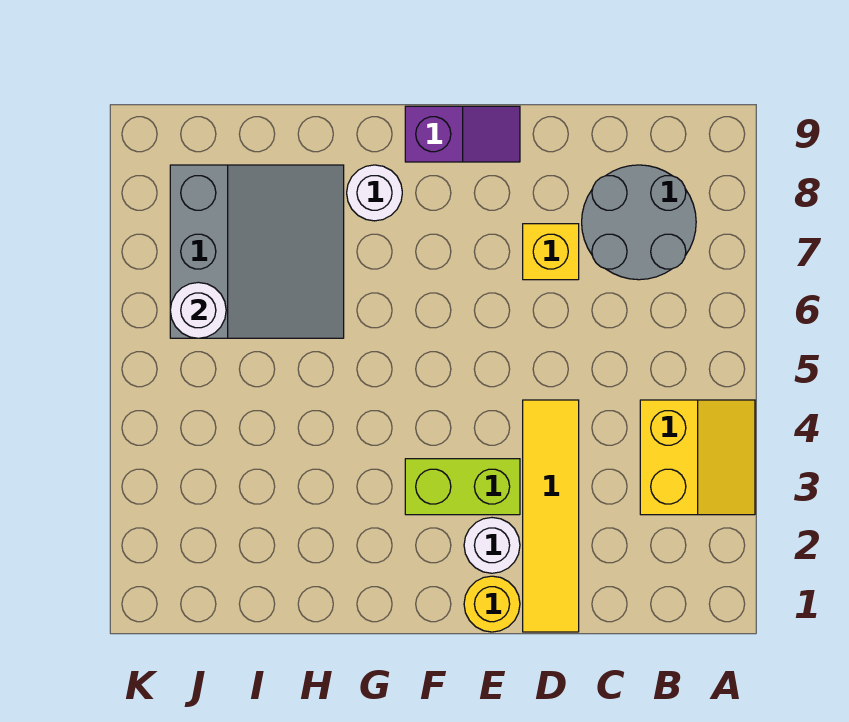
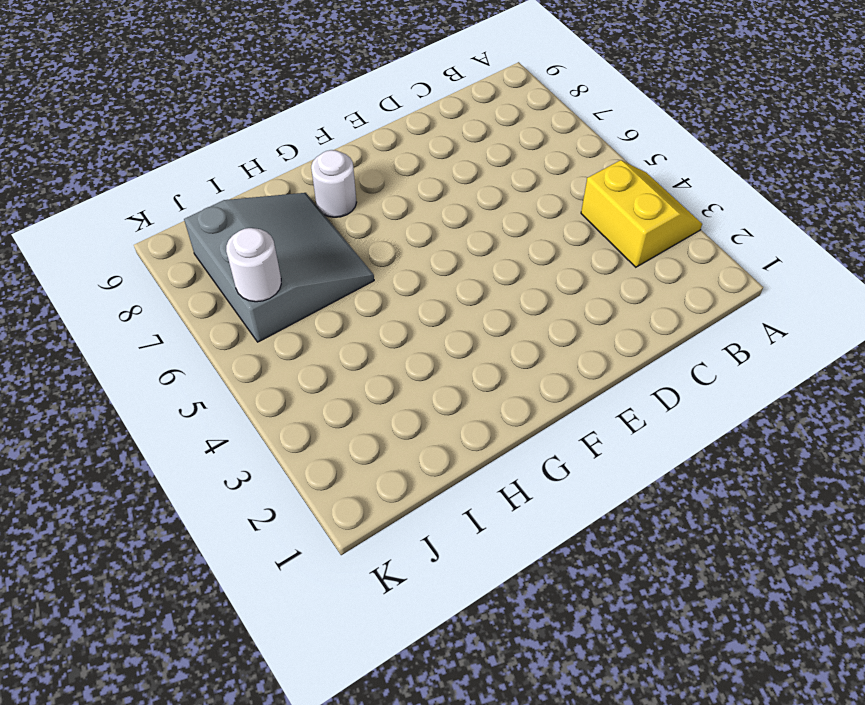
none -> grey 2x2 round brick [582,165,696,280]
none -> yellow 1x4 tile [523,400,579,632]

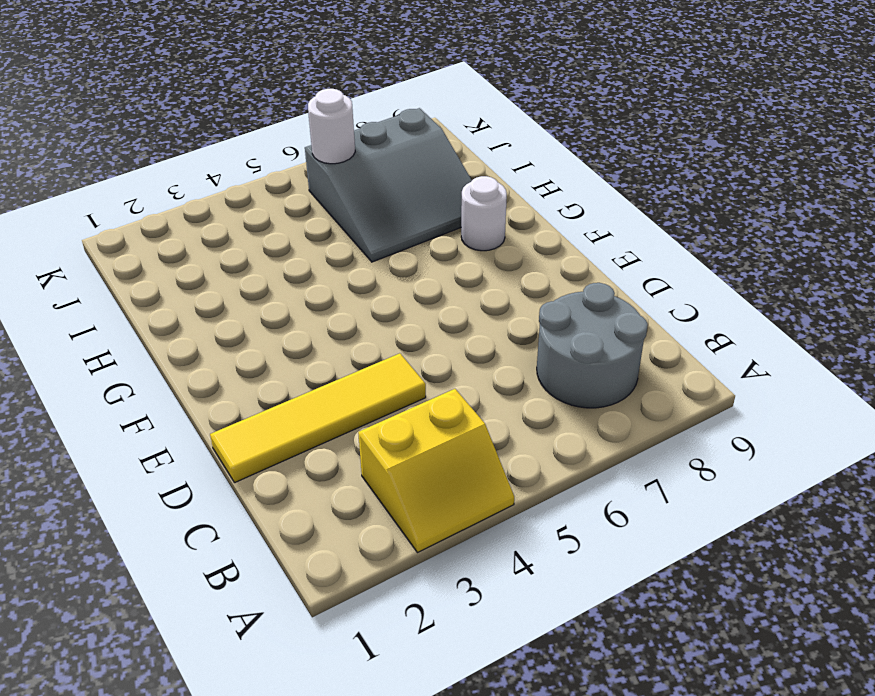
none -> yellow 1x1 brick [523,224,579,280]
none -> yellow 1x1 round brick [464,576,520,632]

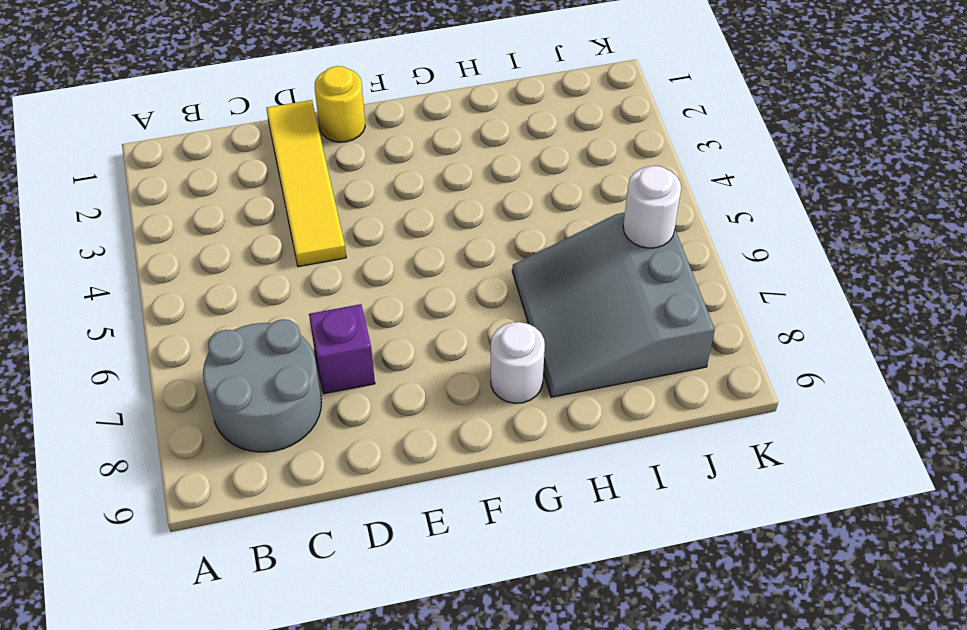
purple 1x1 brick [309,304,375,394] -> yellow 1x1 brick [523,224,579,280]
none -> yellow 2x2 slope [640,400,755,515]
none -> white 1x1 round brick [464,518,520,573]

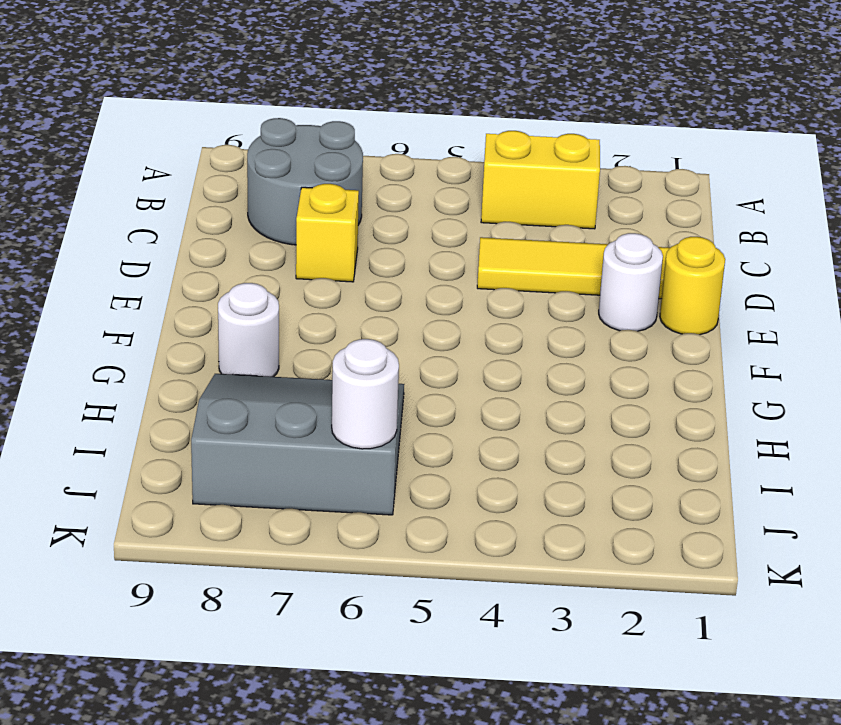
none -> lime 1x2 brick [405,459,520,515]
none -> purple 1x2 slope [405,106,520,162]

